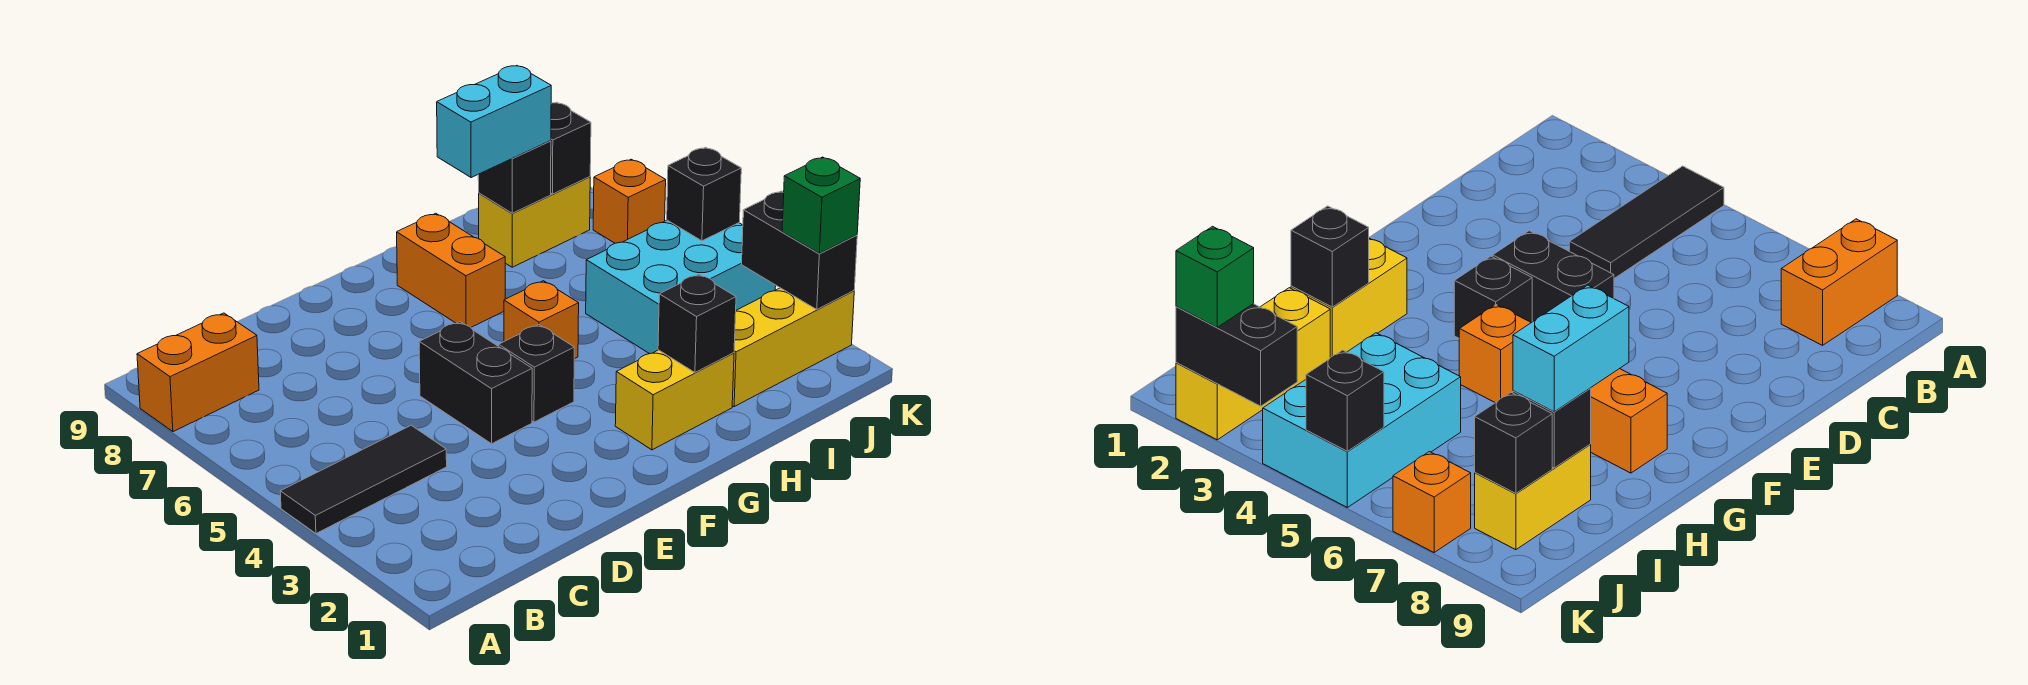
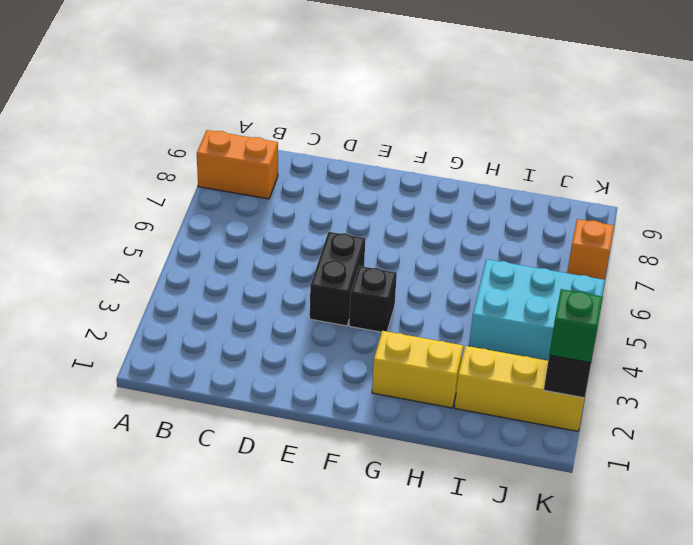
none -> black 1x3 tile [280,425,447,534]
none -> orange 1x1 brick [504,281,579,359]
none -> orange 1x2 brick [397,213,505,327]

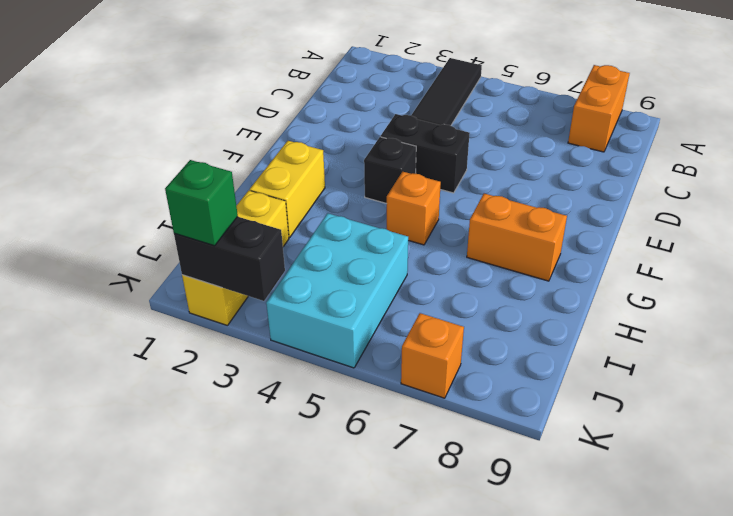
none -> yellow 1x2 brick [479,177,590,267]
none -> black 1x1 brick [658,274,736,372]
none -> black 1x1 brick [478,141,551,213]

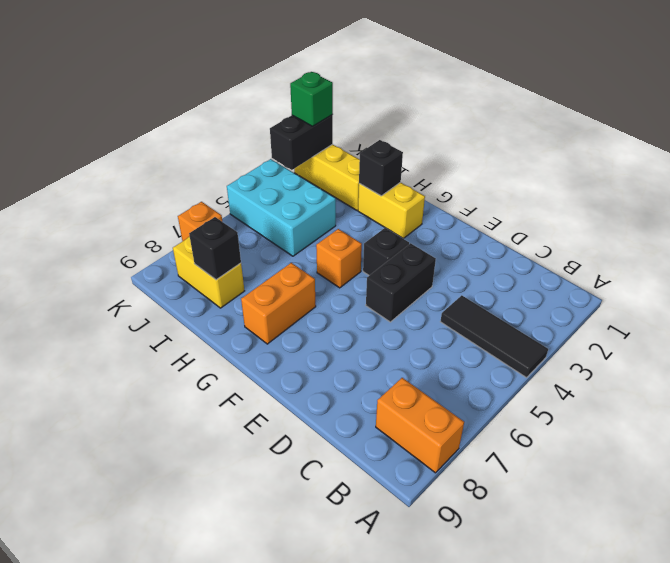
none -> black 1x1 brick [551,103,591,194]
none -> black 1x1 brick [667,147,741,241]
none -> cyan 1x2 brick [437,66,551,178]

